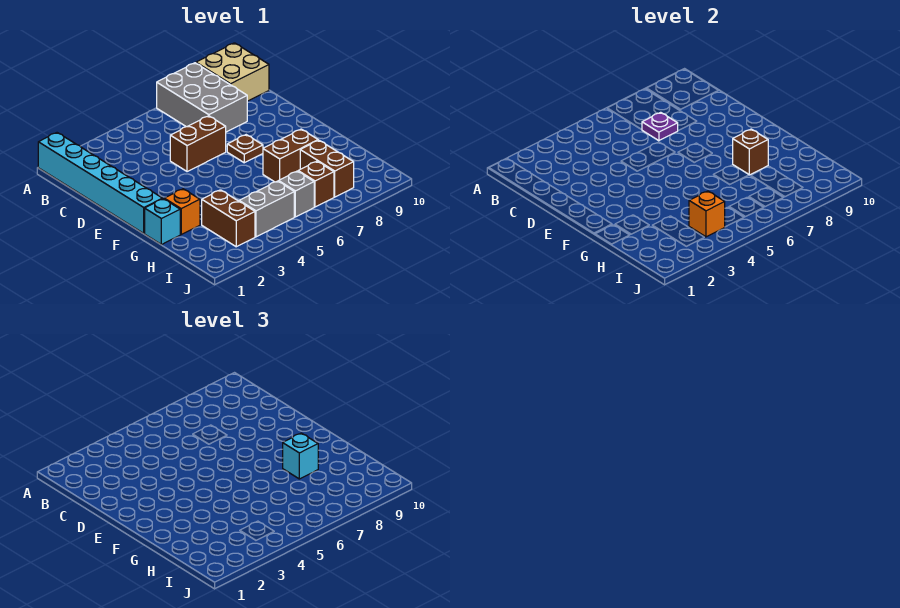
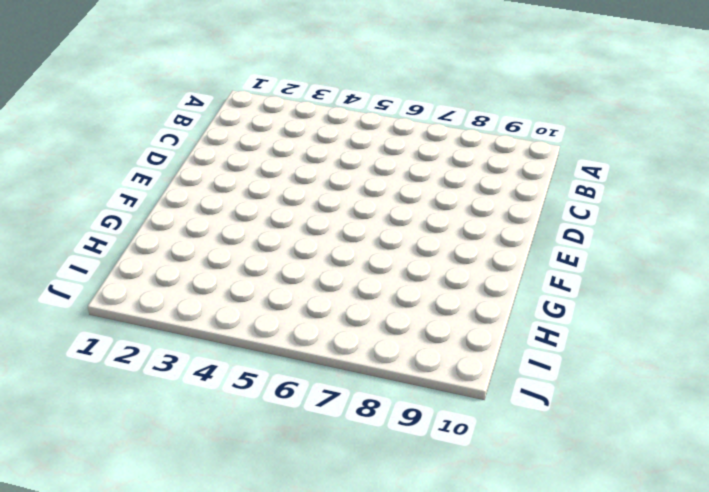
none -> cyan 1x6 brick [38,133,163,233]
none -> grey 2x3 brick [157,63,247,132]
none -> tan 2x2 brick [196,43,269,101]

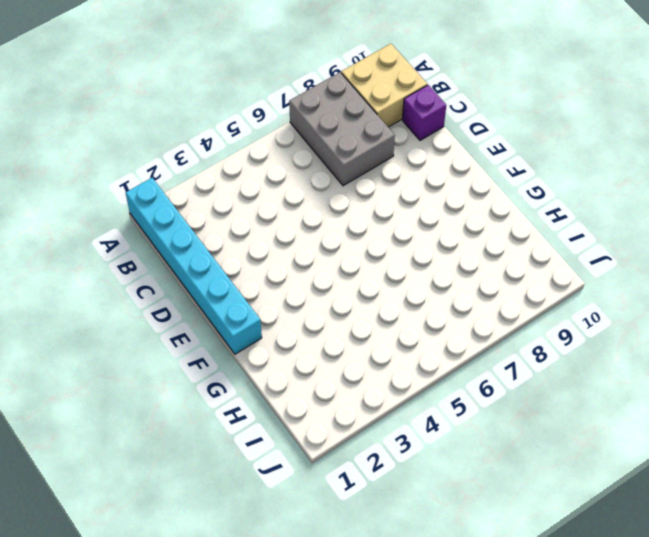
purple 1x1 brick [402,85,446,140] -> none
none -> brown 1x2 brick [170,116,226,172]
none -> brown 1x1 plate [227,135,263,163]
none -> cyan 1x1 brick [145,199,180,245]

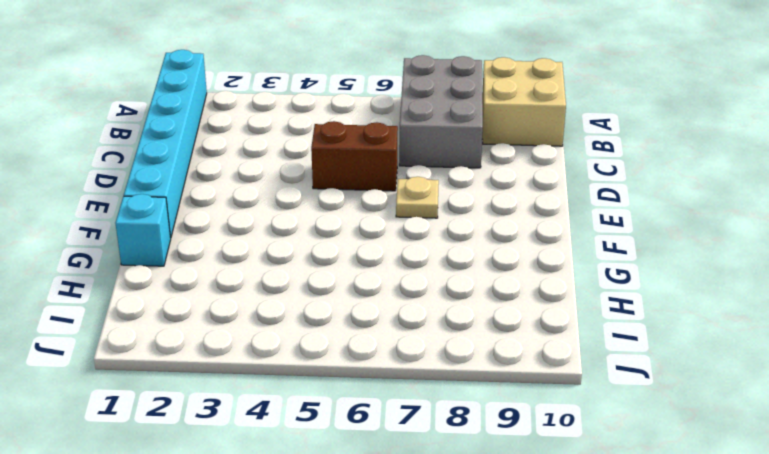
tan 1x1 plate [396,177,439,218] -> brown 1x1 plate [227,135,263,163]
none -> orange 1x1 brick [164,189,200,234]
none -> brown 1x2 brick [263,129,318,182]
none -> brown 1x2 brick [202,190,255,247]

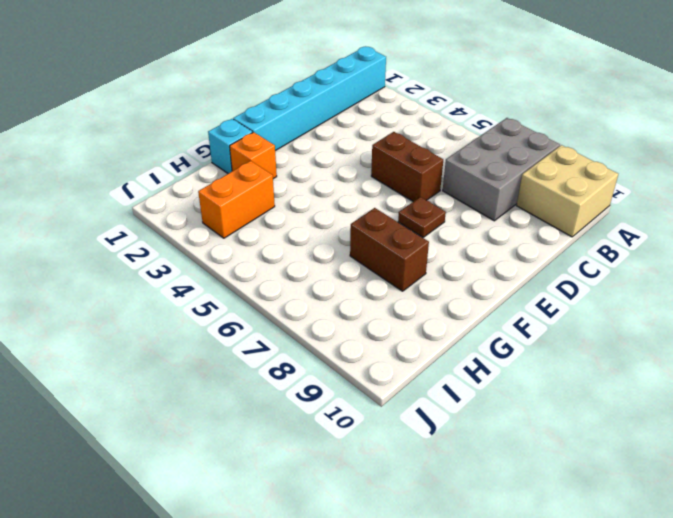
orange 1x2 brick [198,161,275,238] -> brown 1x2 brick [202,190,255,247]
none -> brown 1x2 brick [300,140,354,197]
none -> grey 1x2 brick [239,181,294,237]
none -> grey 1x1 brick [279,171,314,217]

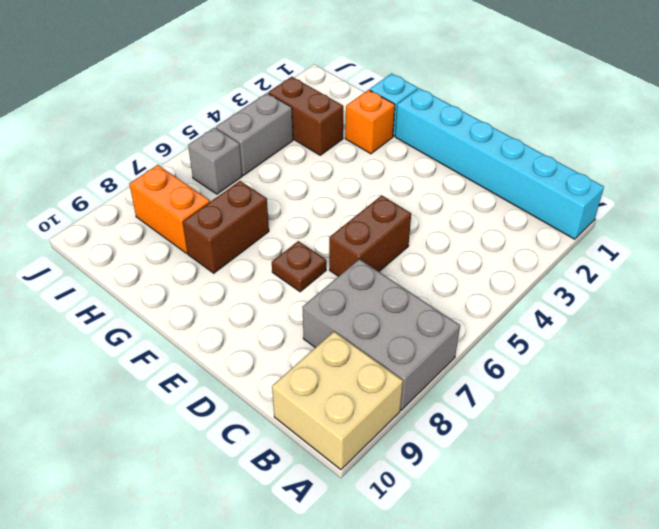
orange 1x2 brick [129,165,210,253] -> brown 1x2 brick [300,140,354,197]
none -> brown 1x1 brick [298,161,334,207]
none -> purple 1x1 plate [642,112,678,141]
none -> brown 1x1 brick [733,129,768,175]

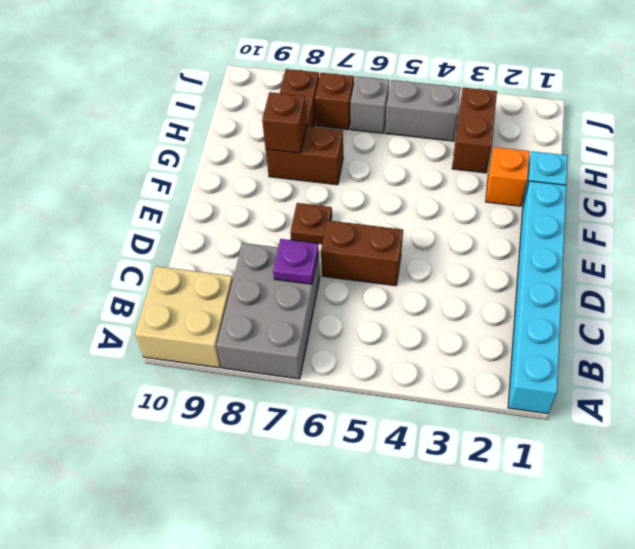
none -> orange 1x1 brick [689,191,725,237]
none -> cyan 1x1 brick [283,433,318,479]

